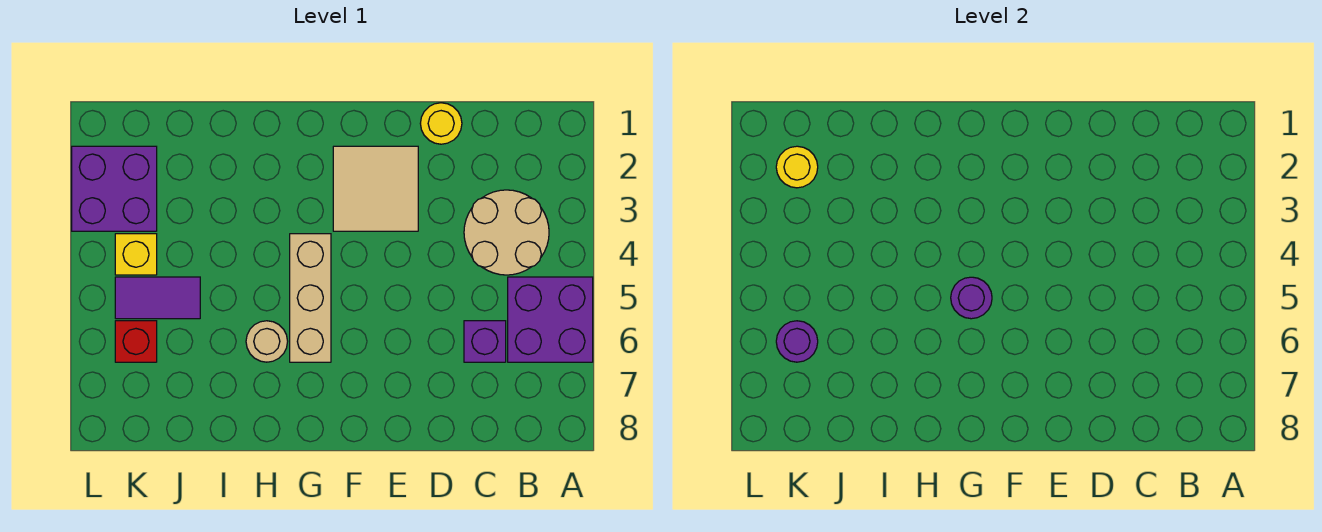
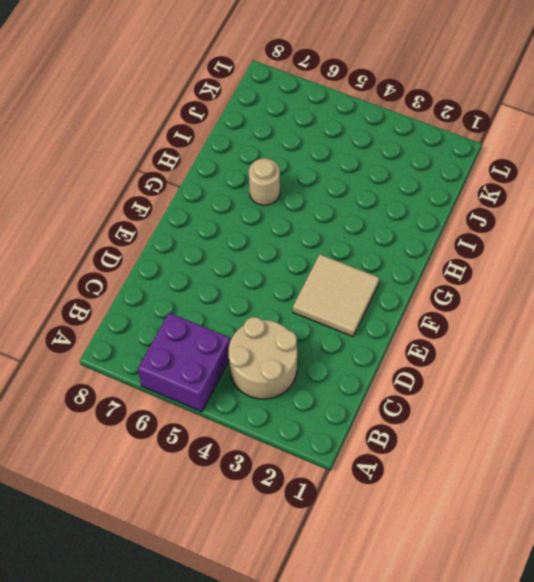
none -> purple 1x1 brick [464,321,506,362]
none -> yellow 1x1 round brick [420,103,462,144]
none -> tan 1x3 brick [290,234,331,362]

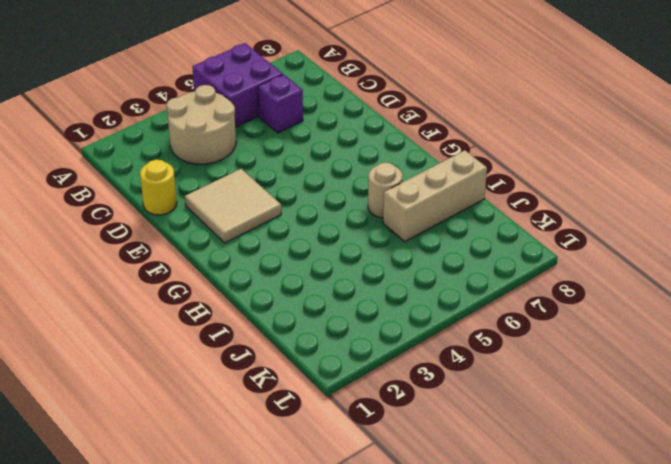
tan 1x3 brick [383,150,487,242] -> tan 1x3 brick moved to [290,234,331,362]
none -> purple 1x2 tile [115,277,200,319]
none -> purple 2x2 brick [72,146,157,231]
none -> yellow 1x1 brick [115,234,157,275]

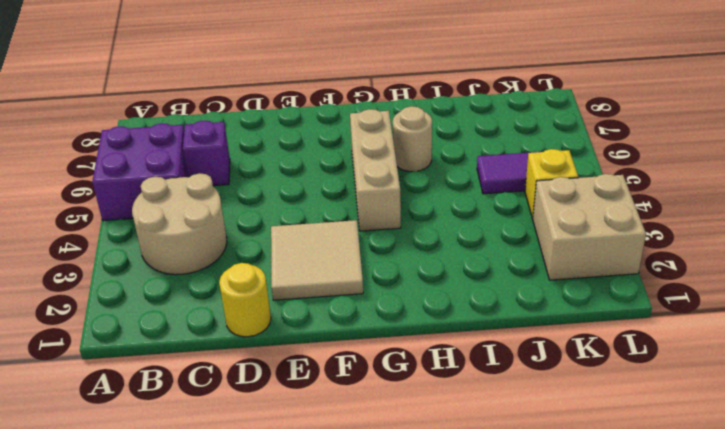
tan 2x2 brick [533,174,646,280] -> purple 2x2 brick [72,146,157,231]
none -> red 1x1 brick [115,321,157,362]
none -> purple 1x1 round brick [951,277,992,319]
none -> yellow 1x1 round brick [776,146,818,188]

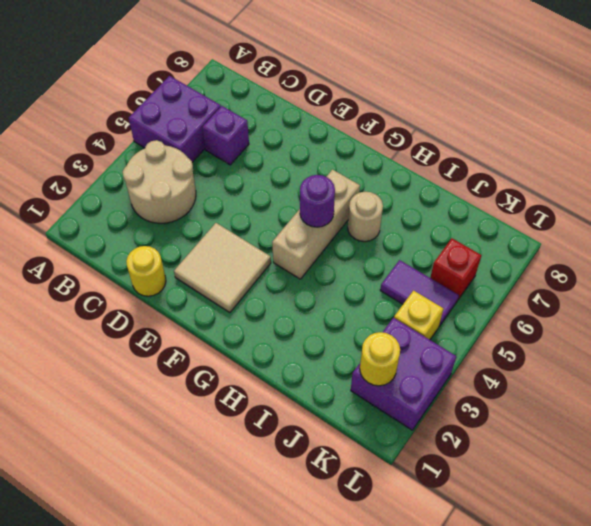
none -> purple 1x1 round brick [776,321,818,362]

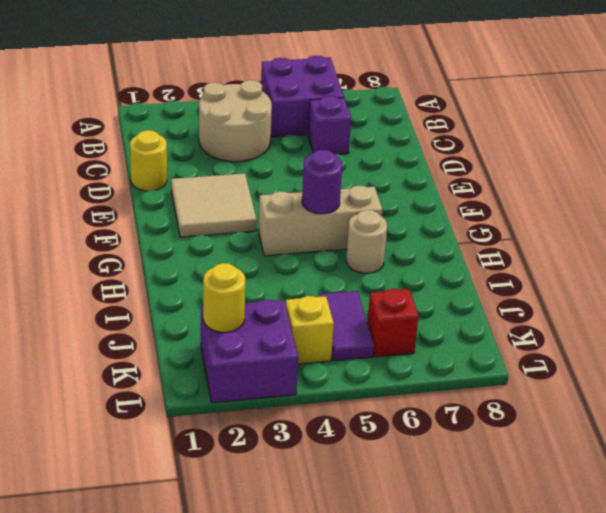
none -> purple 1x1 round brick [776,321,818,362]

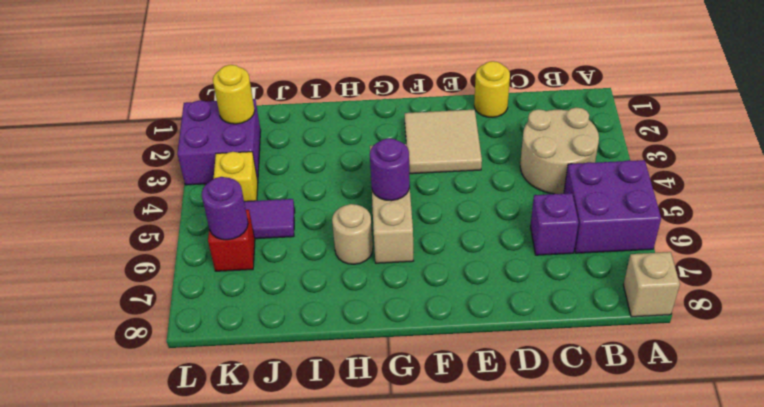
tan 1x1 brick [623,252,680,317] -> none

